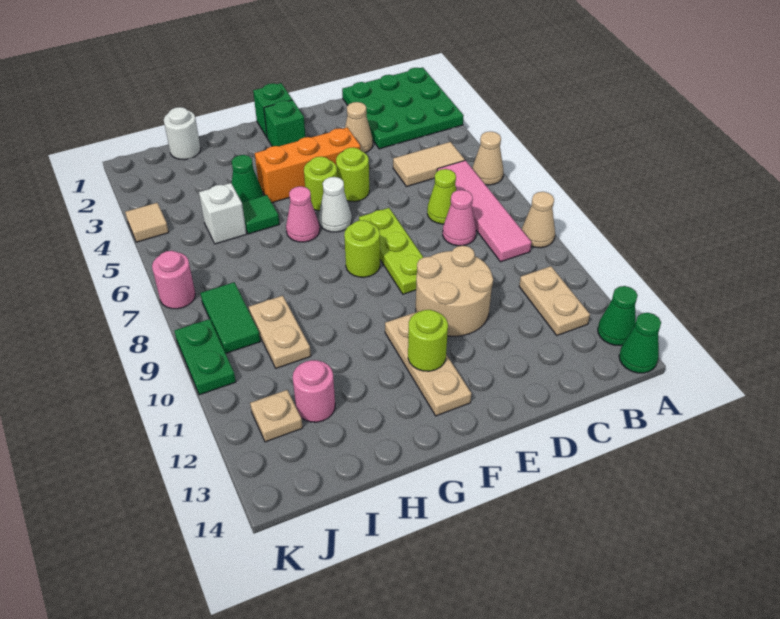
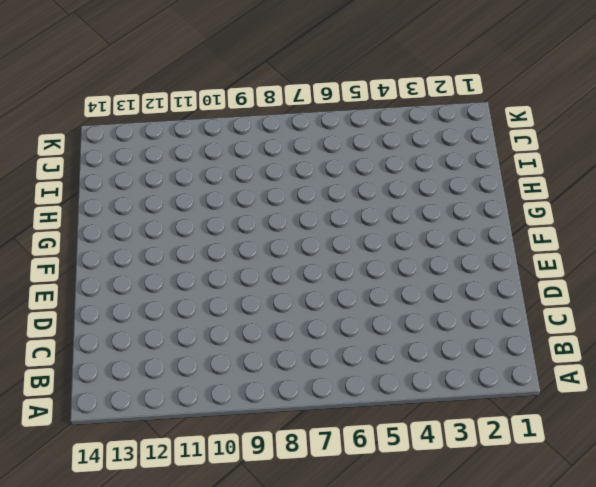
none -> green 3x3 plate [342,67,464,149]
none -> tan 1x1 cone [472,132,504,185]
none -> tan 1x1 cone [522,192,555,248]
none -> green 1x1 cone [598,286,638,345]

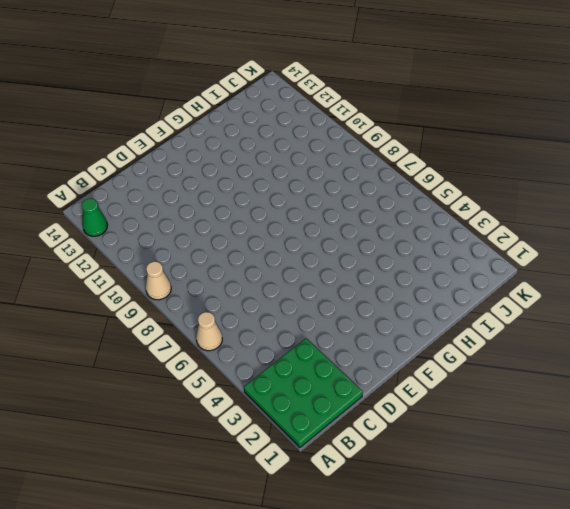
none -> green 1x1 cone [619,313,661,373]
none -> tan 1x2 tile [393,142,465,187]
none -> pink 1x4 tile [437,160,532,262]
none -> tan 1x2 plate [519,266,590,335]

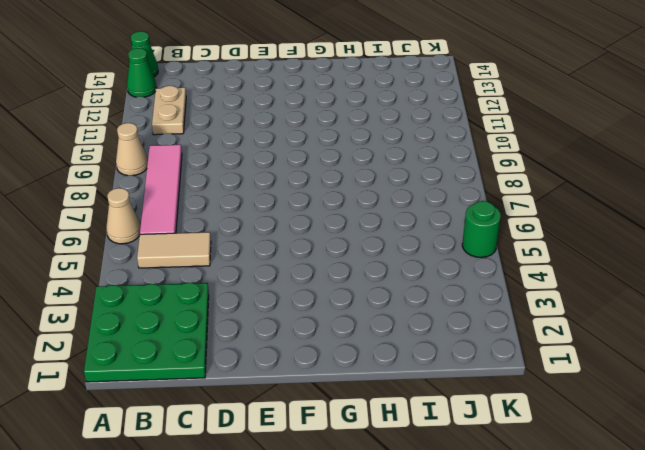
green 1x1 round brick [462,201,501,258] -> none
none -> lime 1x1 cone [427,169,457,224]
none -> pink 1x1 cone [443,190,476,246]
none -> tan 1x1 cone [345,102,373,153]
none -> tan 2x2 round brick [416,246,493,336]

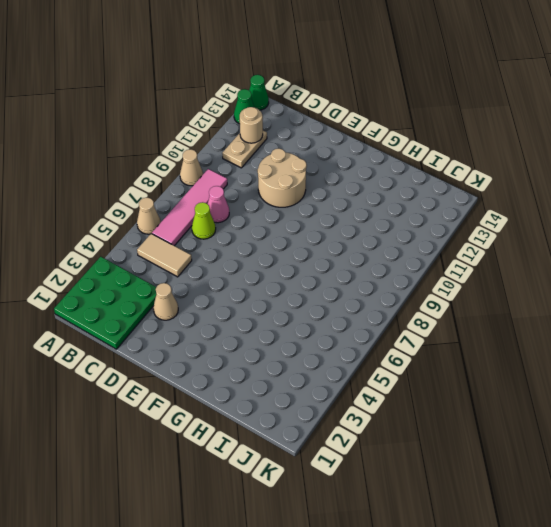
tan 1x1 round brick [240,107,263,143] -> none
none -> orange 1x3 brick [255,127,360,202]
none -> lime 1x1 round brick [336,147,369,202]
none -> lime 1x3 plate [359,208,423,294]
none -> green 1x1 brick [253,83,292,137]

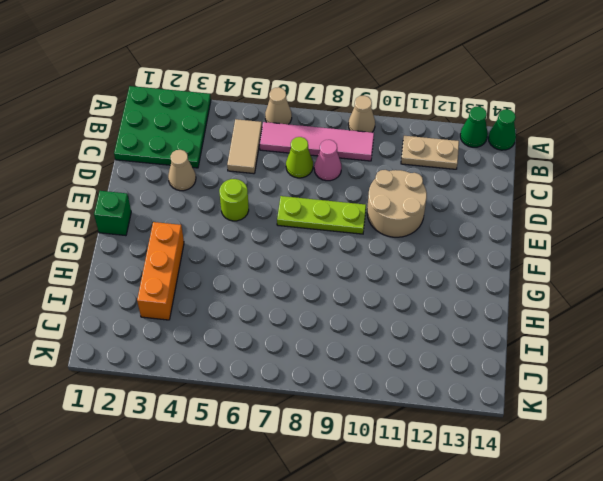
orange 1x3 brick [137,222,184,320] -> orange 1x3 brick moved to [255,127,360,202]
none -> green 1x1 brick [264,100,305,146]
none -> lime 1x1 round brick [304,156,337,211]
none -> white 1x1 cone [319,177,352,232]
none -> lime 1x1 round brick [344,220,380,277]

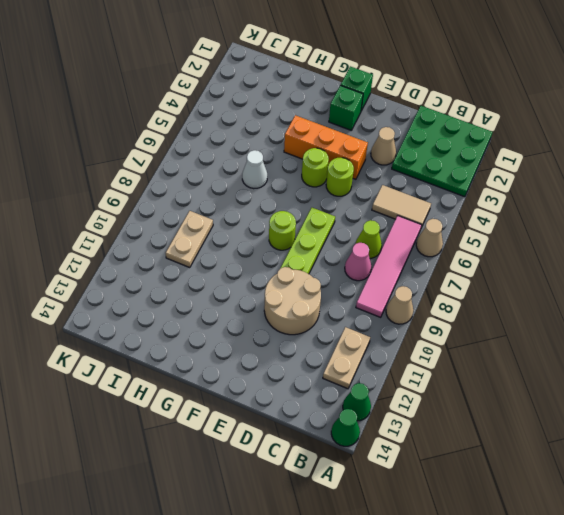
white 1x1 cone [242,150,267,189] -> white 1x1 cone moved to [319,177,352,232]
none -> tan 1x3 plate [385,312,471,416]
none -> pink 1x1 cone [286,186,320,242]
none -> green 1x1 cone [232,155,263,202]
none -> green 1x1 tile [242,195,279,234]

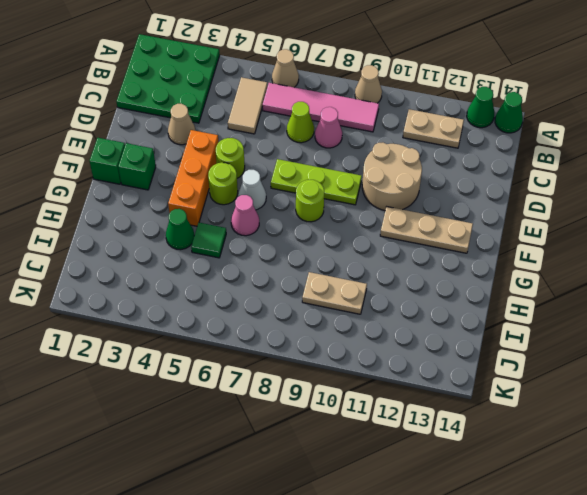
none -> white 1x1 round brick [164,107,201,160]
none -> white 1x1 brick [199,183,247,244]
none -> pink 1x1 round brick [293,360,335,422]
none -> green 1x2 tile [200,282,260,353]

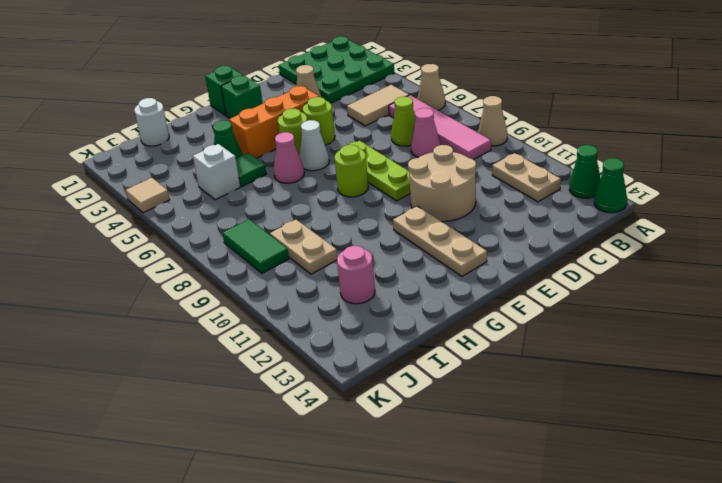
none -> tan 1x1 plate [250,390,303,442]
none -> pink 1x1 round brick [152,251,196,309]
none -> green 1x2 plate [174,319,236,395]
none -> lime 1x1 round brick [408,310,448,371]

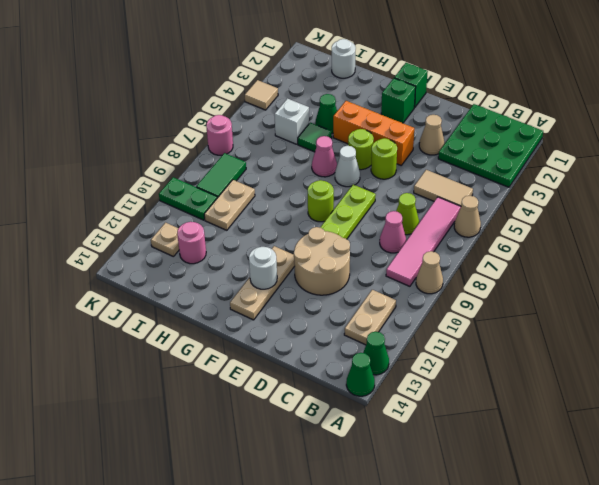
white 1x1 round brick [249,247,277,289] -> lime 1x1 round brick [408,310,448,371]
green 1x2 plate [159,177,217,220] -> green 1x2 plate turned to [174,319,236,395]

